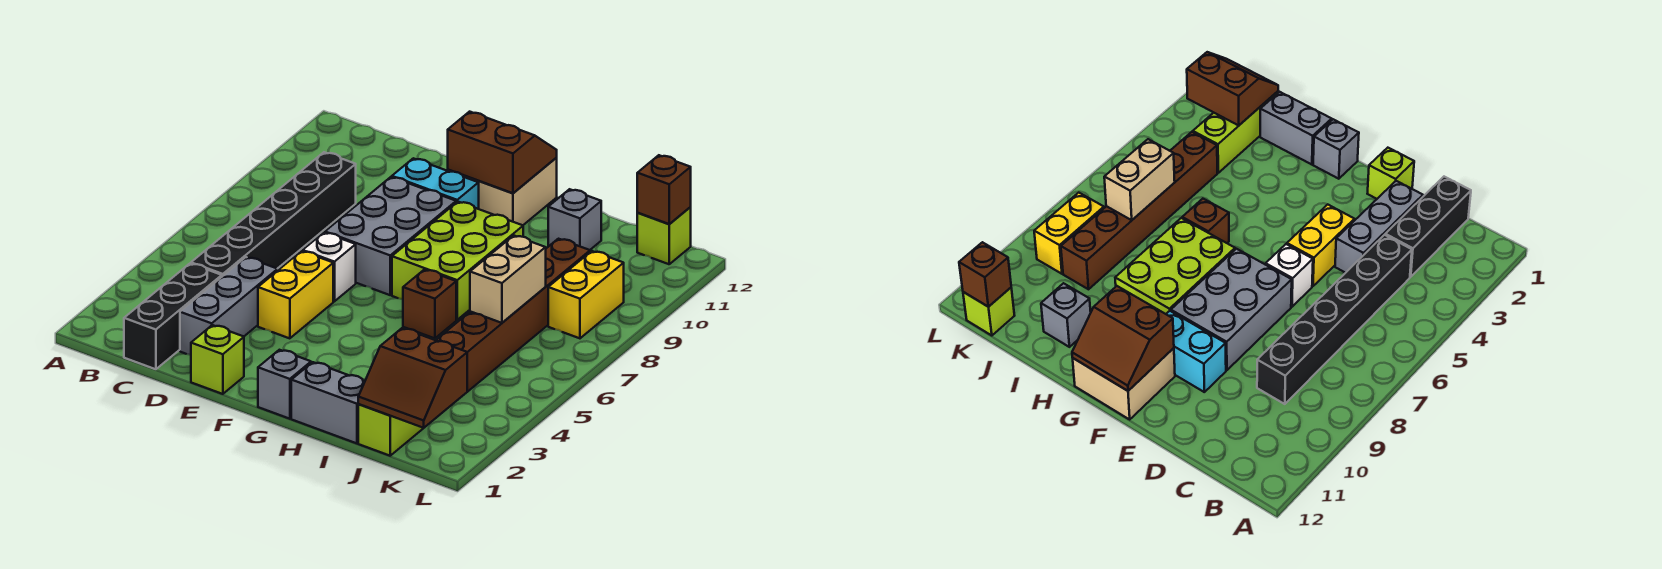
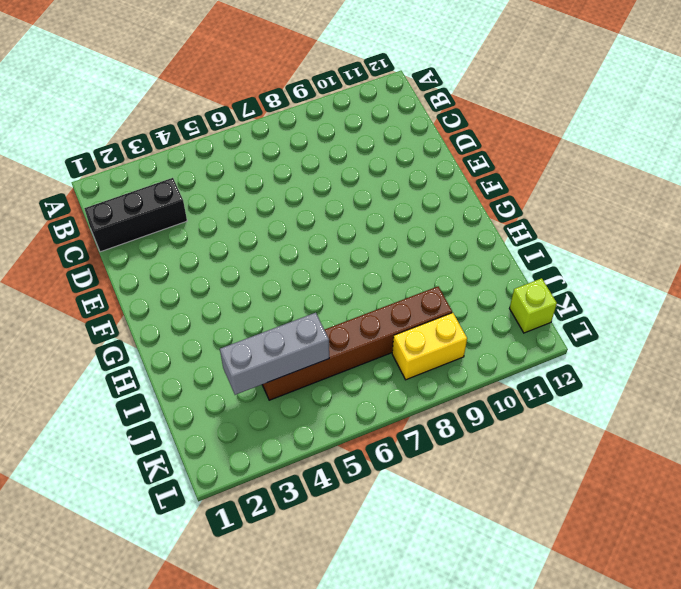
grey 1x3 brick [220,313,329,395] -> grey 1x3 brick moved to [180,257,278,355]
none -> black 1x6 brick [191,152,356,276]
none -> lime 1x1 brick [191,325,244,394]
none -> yellow 1x2 brick [258,251,333,338]

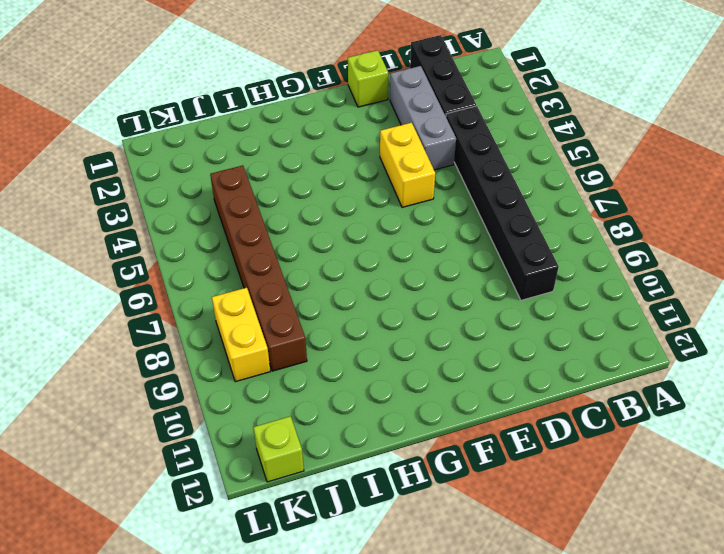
none -> white 1x1 brick [303,233,356,301]
none -> grey 2x3 brick [325,177,456,295]
none -> cyan 1x2 brick [392,158,479,209]

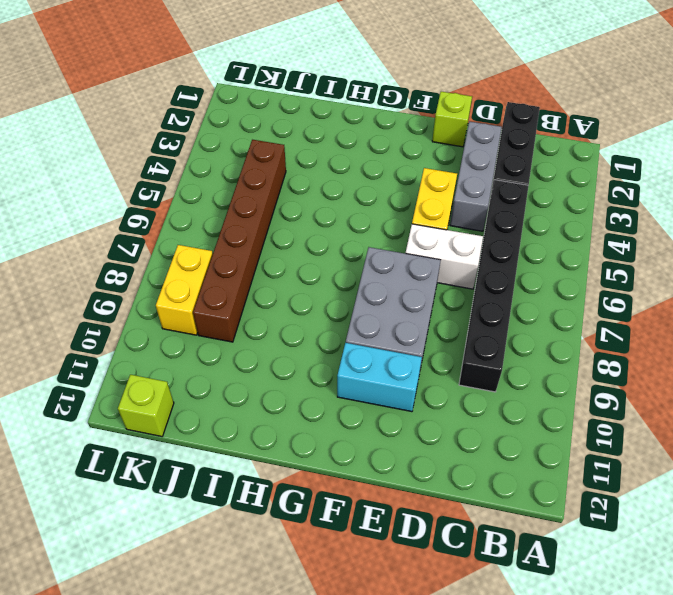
white 1x2 brick [406,224,483,289] -> white 1x1 brick [303,233,356,301]
none -> tan 2x2 brick [448,158,557,225]
none -> grey 1x1 brick [258,350,311,419]
none -> lime 2x3 brick [392,202,523,320]

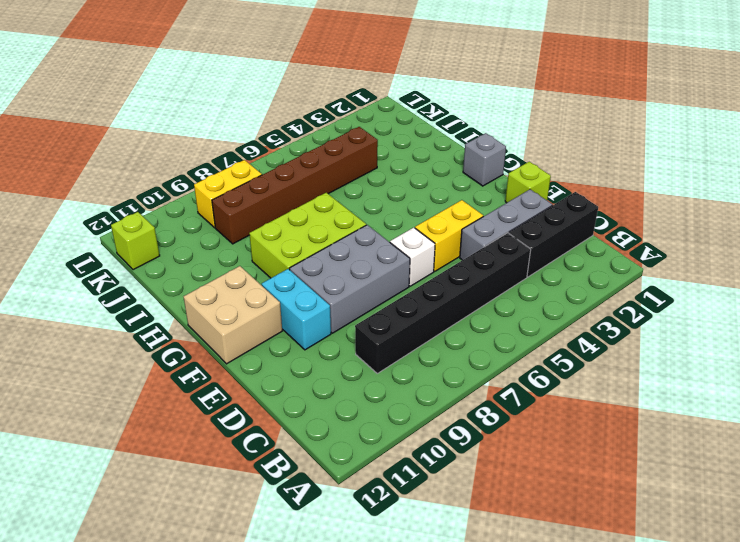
none -> grey 1x2 brick [291,362,365,443]
none -> brown 1x1 brick [403,270,456,338]
none -> grey 1x1 brick [548,189,601,250]

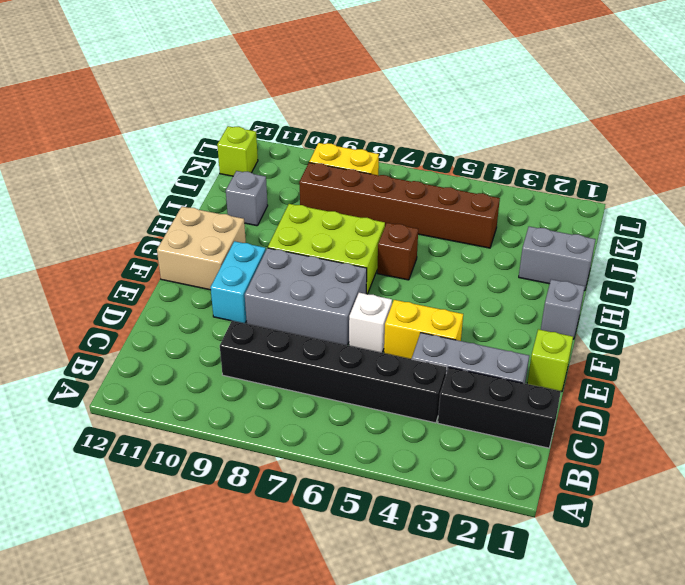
grey 1x2 brick [519,227,596,291] -> grey 1x2 brick turned to [291,362,365,443]
none -> lime 1x3 brick [358,404,423,456]
none -> brown 2x2 slope [448,112,557,193]
none -> brown 2x2 slope [358,328,467,428]

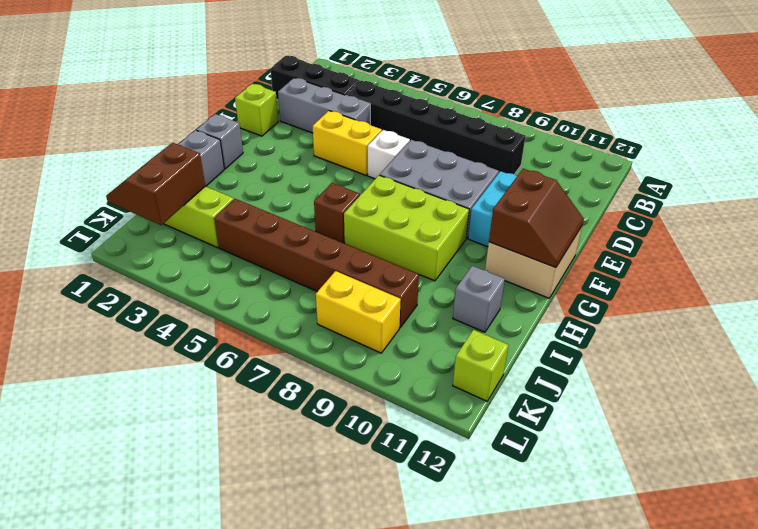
none -> tan 1x2 brick [470,235,546,323]
none -> brown 1x1 brick [637,155,691,224]

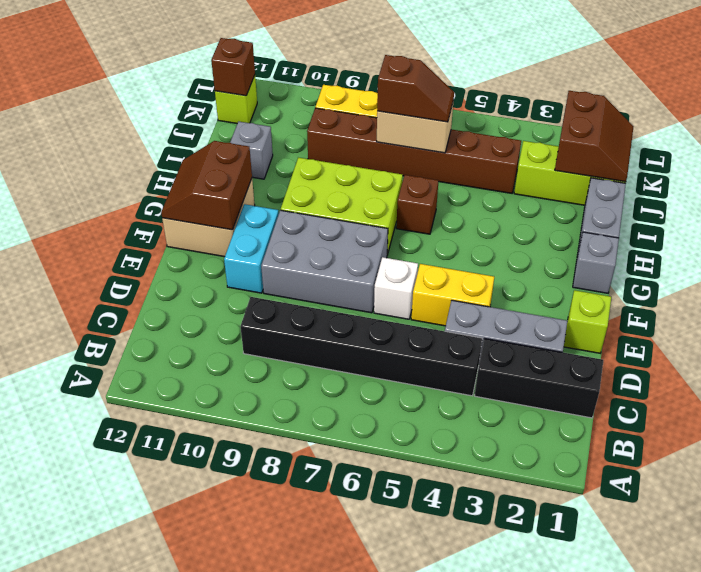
brown 1x2 slope [377,55,454,122] -> none

